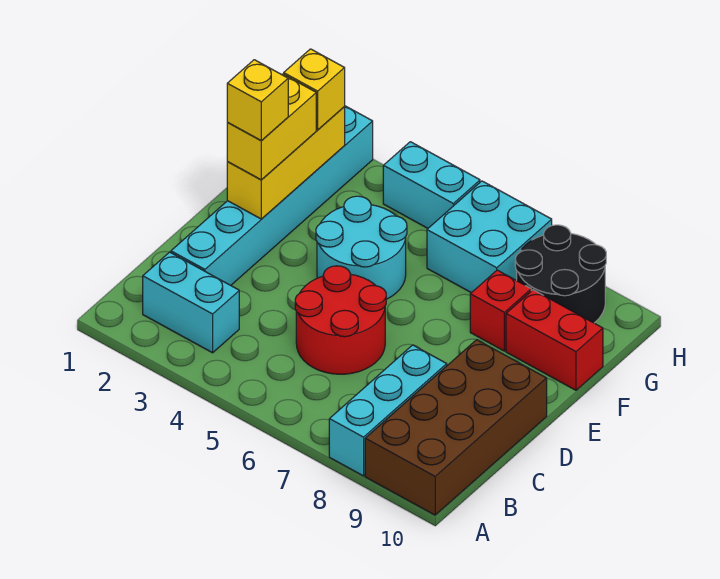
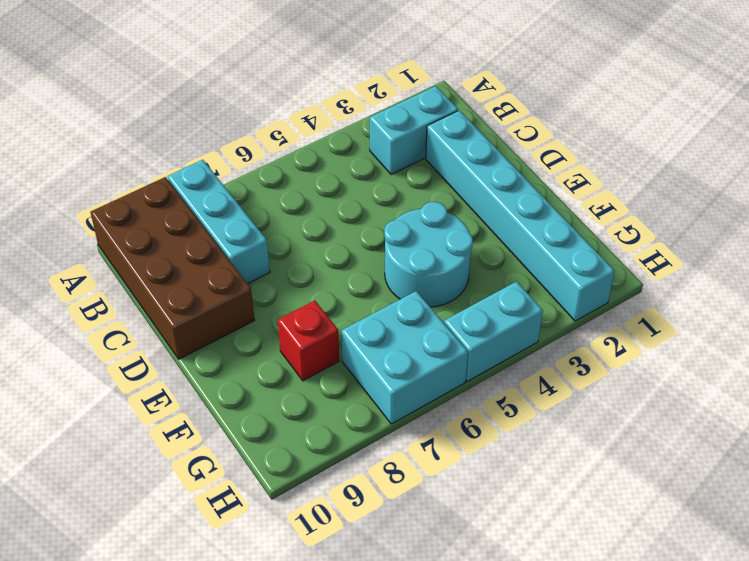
none -> red 2x2 round brick [295,266,386,374]
none -> red 1x2 brick [506,290,603,390]
none -> black 2x2 round brick [515,225,606,323]

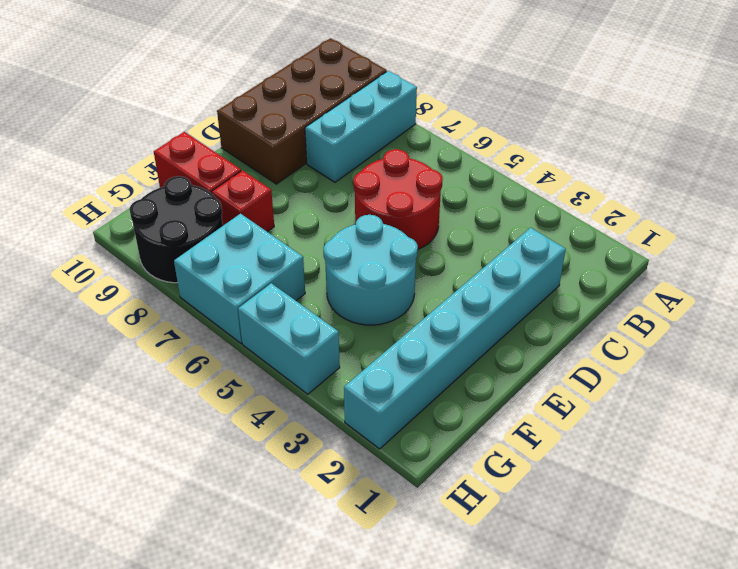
none -> cyan 1x2 brick [143,252,239,353]
none -> yellow 1x3 brick [227,107,345,219]
none -> yellow 1x2 brick [227,74,316,180]

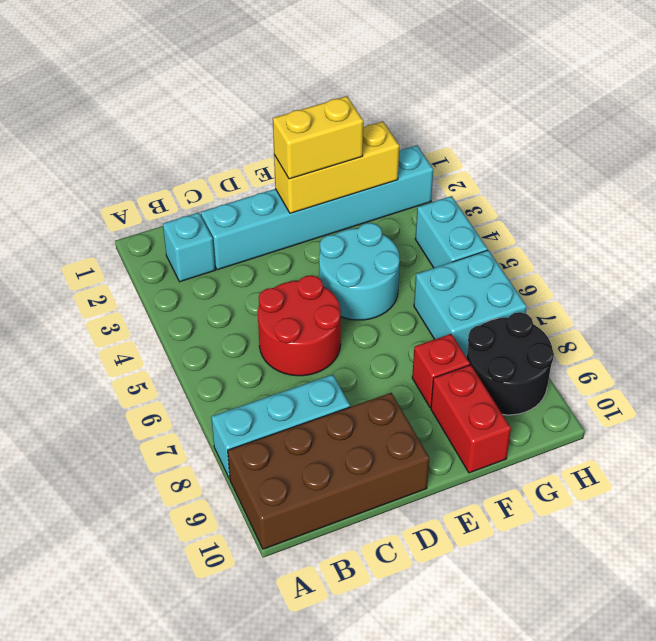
cyan 1x1 brick [163,212,215,282] -> cyan 1x2 brick [143,252,239,353]
none -> yellow 1x1 brick [284,49,345,130]
none -> yellow 1x1 brick [227,60,288,141]

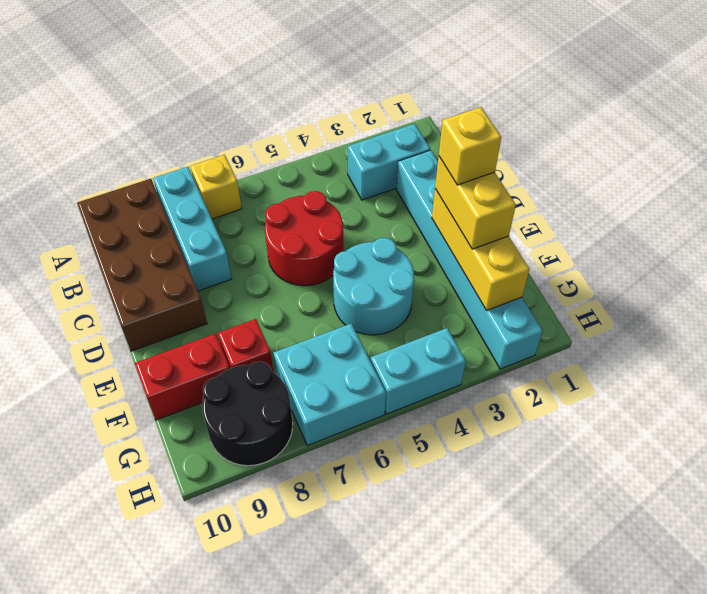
yellow 1x1 brick [190,155,242,219] -> yellow 1x1 brick moved to [284,49,345,130]

